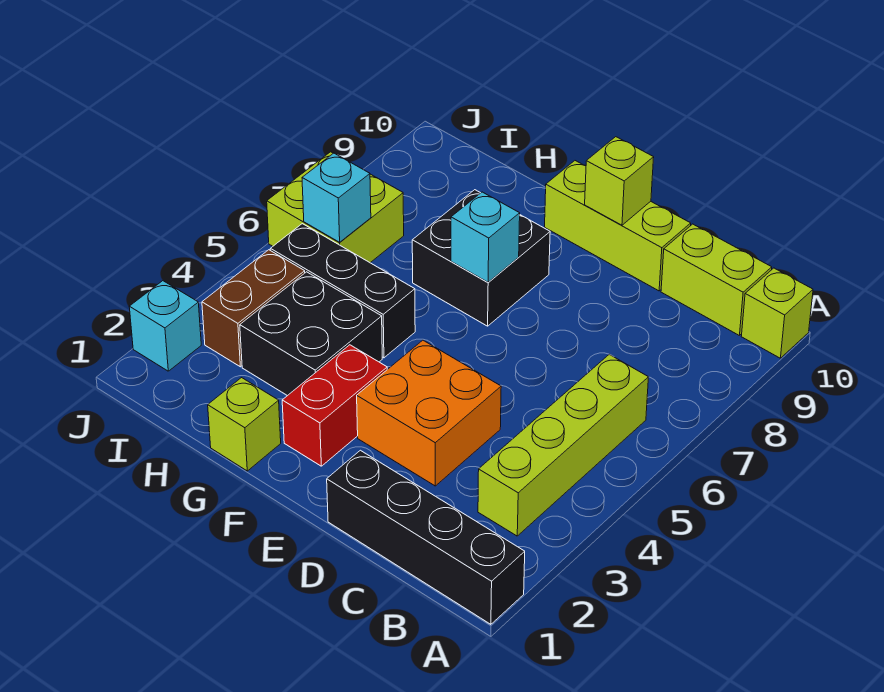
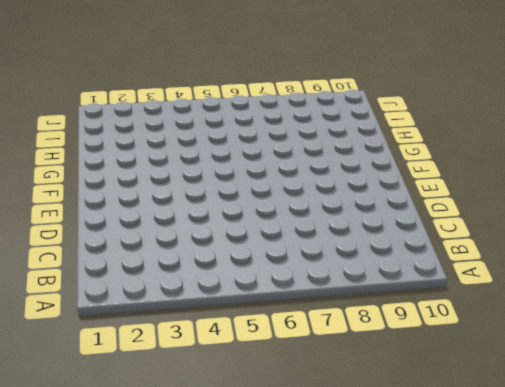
none -> black 1x4 brick [327,450,525,624]
none -> lime 1x1 brick [741,268,813,358]
none -> lime 1x4 brick [478,354,649,536]

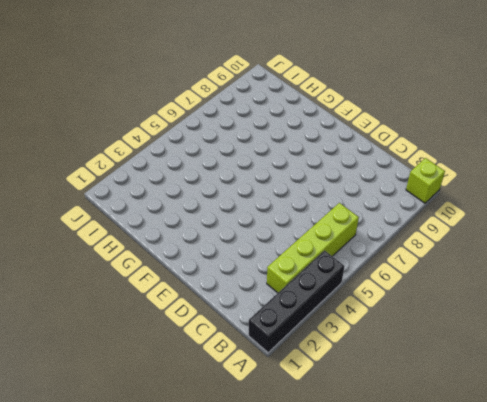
black 1x4 brick [249,251,345,353] -> black 1x4 brick turned to [327,450,525,624]
none -> lime 1x2 brick [661,224,772,336]
none -> orange 2x2 brick [357,340,501,486]
none -> lime 1x3 brick [545,161,691,291]

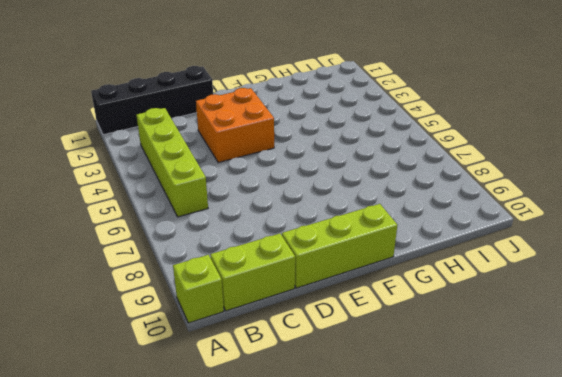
none -> red 1x2 brick [282,345,387,466]
none -> black 2x2 brick [412,190,550,326]
none -> lime 1x1 brick [208,378,281,471]

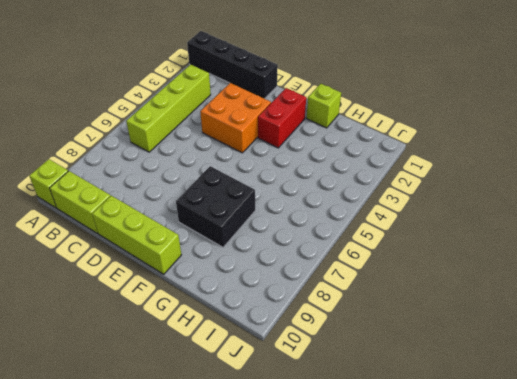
none -> black 2x2 brick [240,272,382,396]
none -> black 1x3 brick [270,224,415,358]
none -> brown 1x2 brick [202,250,305,367]

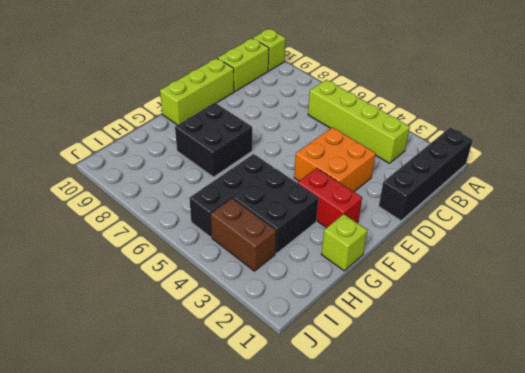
none -> lime 2x2 brick [267,152,404,263]
none -> cyan 1x1 brick [129,281,201,371]
none -> lime 1x1 brick [585,137,654,225]

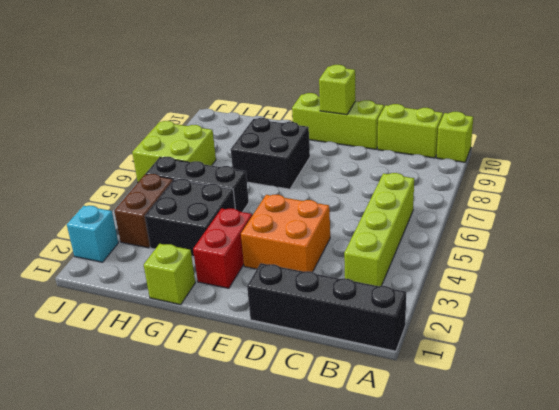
none -> cyan 1x1 brick [451,192,520,282]
none -> cyan 1x1 brick [302,153,371,242]

